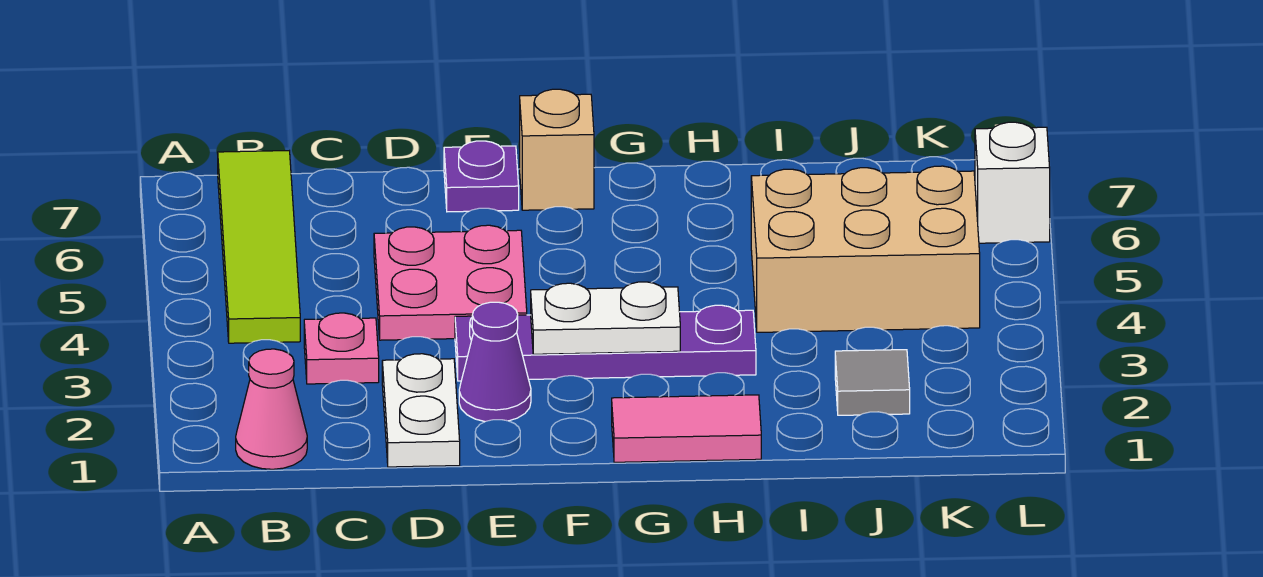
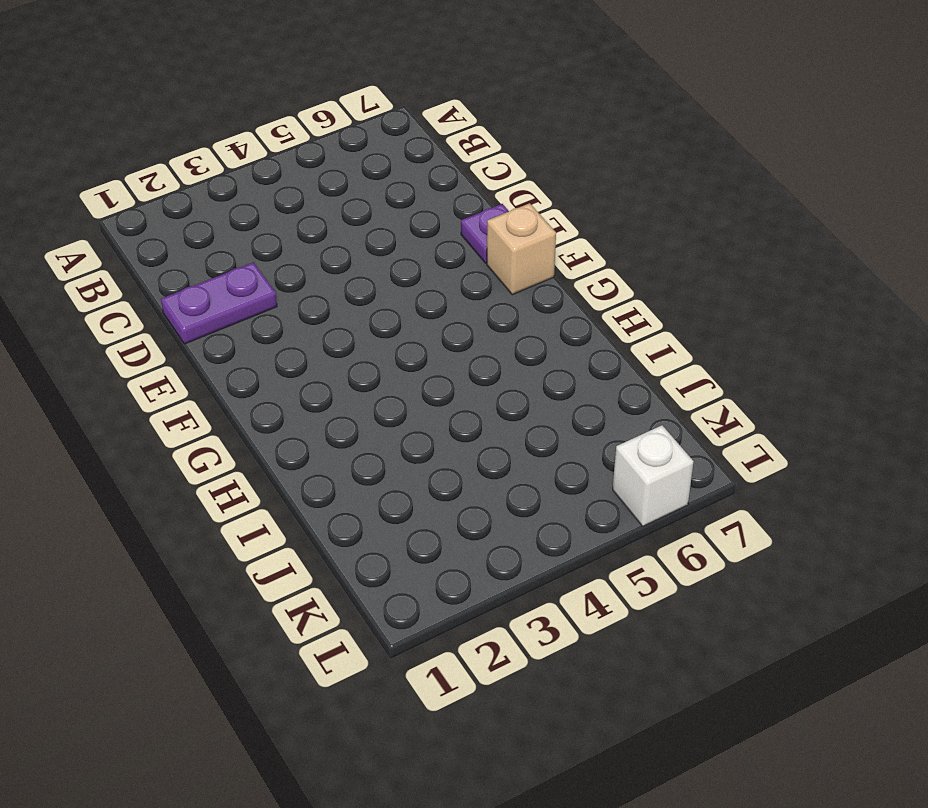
purple 1x2 plate [161,262,277,344] -> white 1x2 plate [382,354,460,467]
none -> pink 1x1 cone [236,349,307,469]
none -> lime 1x4 tile [218,151,300,343]
none -> pink 1x1 plate [304,313,379,384]

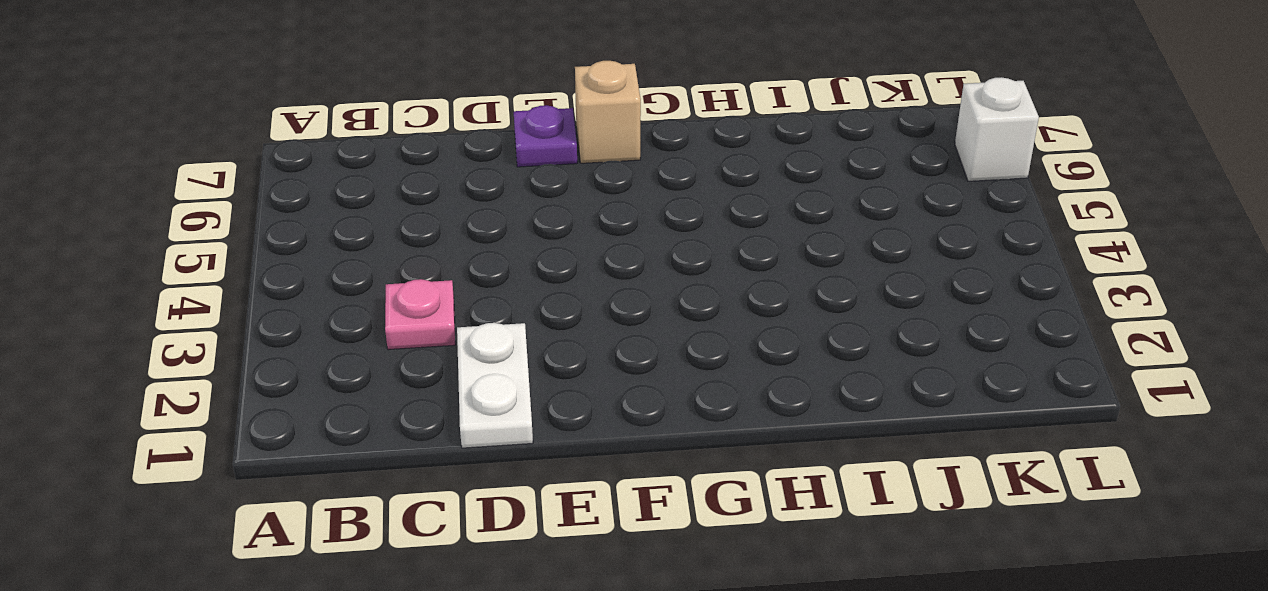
none -> pink 1x1 cone [236,349,307,469]
none -> lime 1x4 tile [218,151,300,343]
none -> pink 2x2 plate [374,225,527,340]

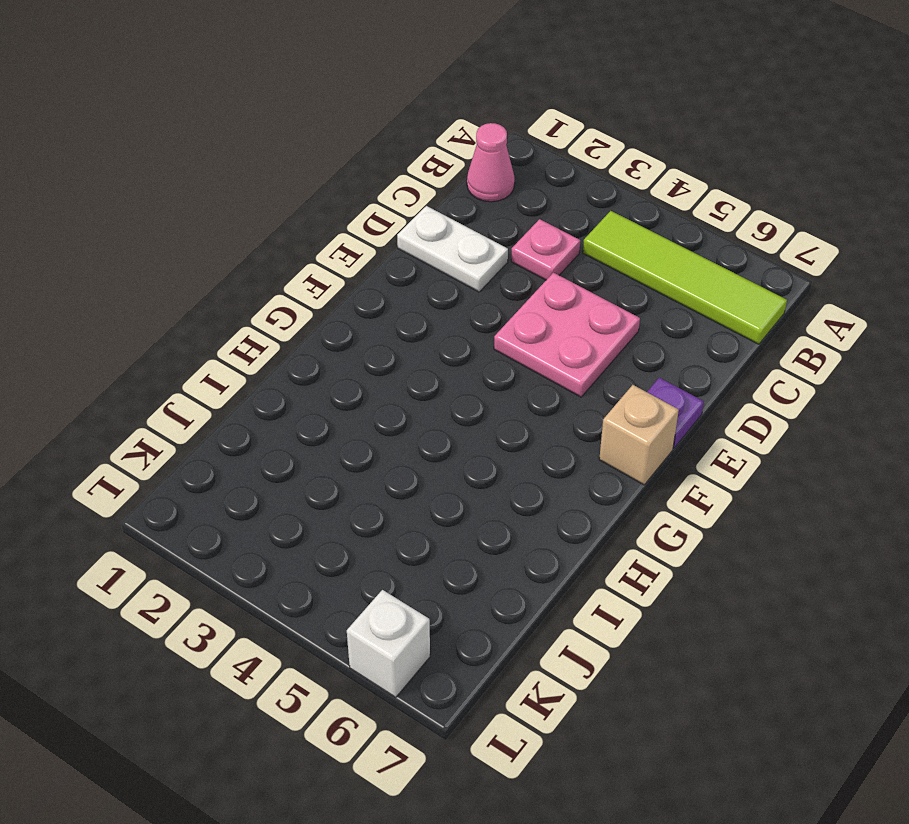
none -> purple 1x1 cone [459,302,531,422]
none -> purple 1x4 plate [455,305,756,381]
none -> pink 1x2 tile [612,395,761,462]

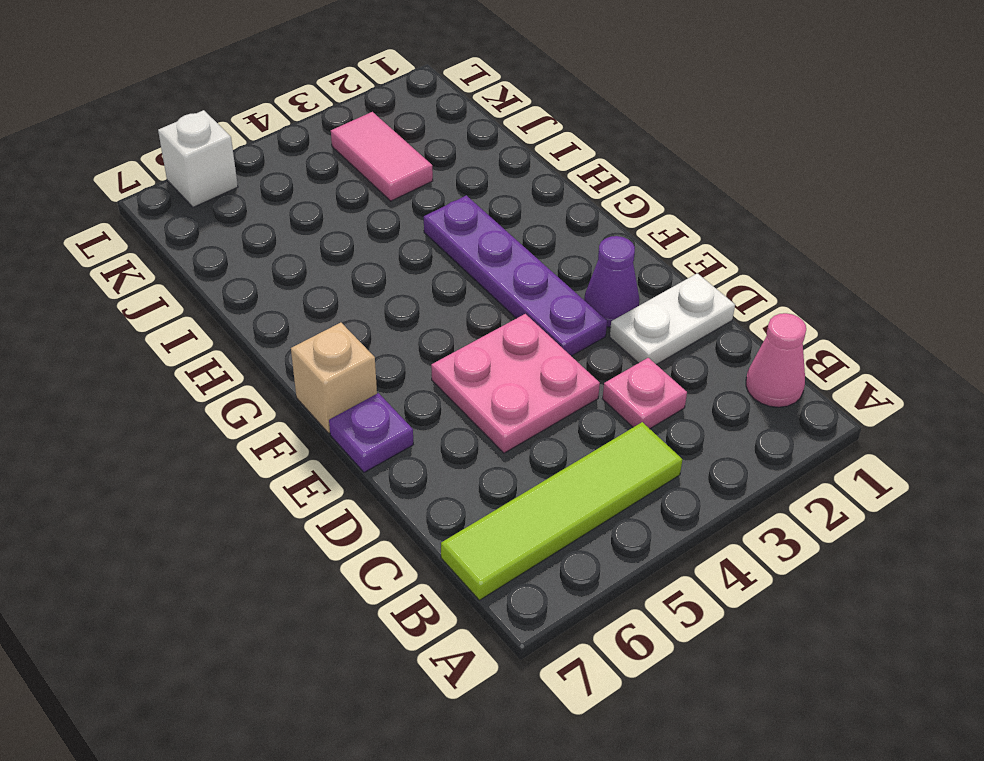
pink 1x2 tile [331,112,433,201] -> pink 1x2 tile moved to [612,395,761,462]
none -> tan 2x3 brick [751,166,980,332]
none -> grey 1x1 tile [835,350,910,415]
none -> white 1x2 plate [531,282,680,354]

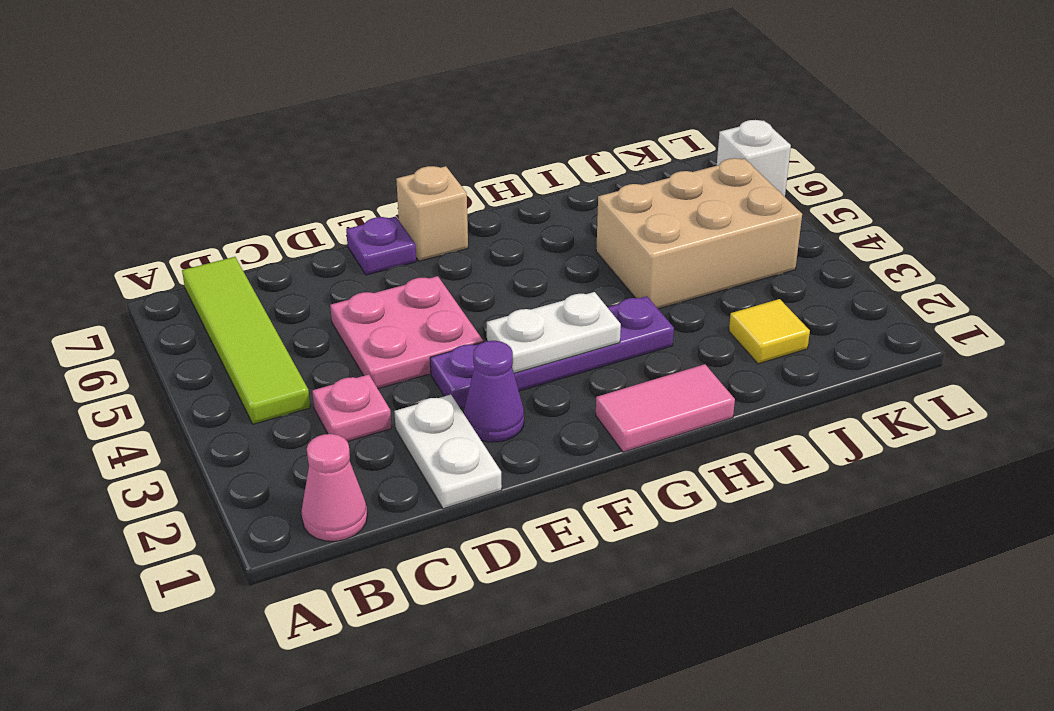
yellow 1x1 tile [729,299,810,364] -> grey 1x1 tile [835,350,910,415]

